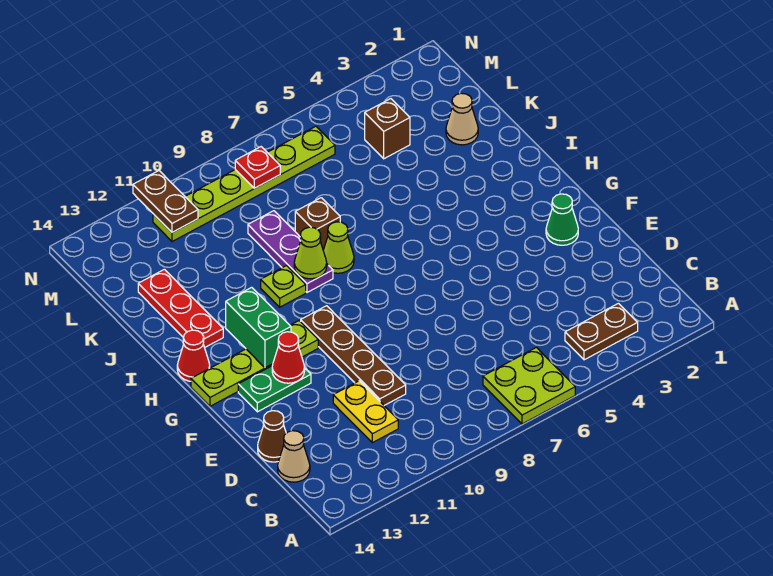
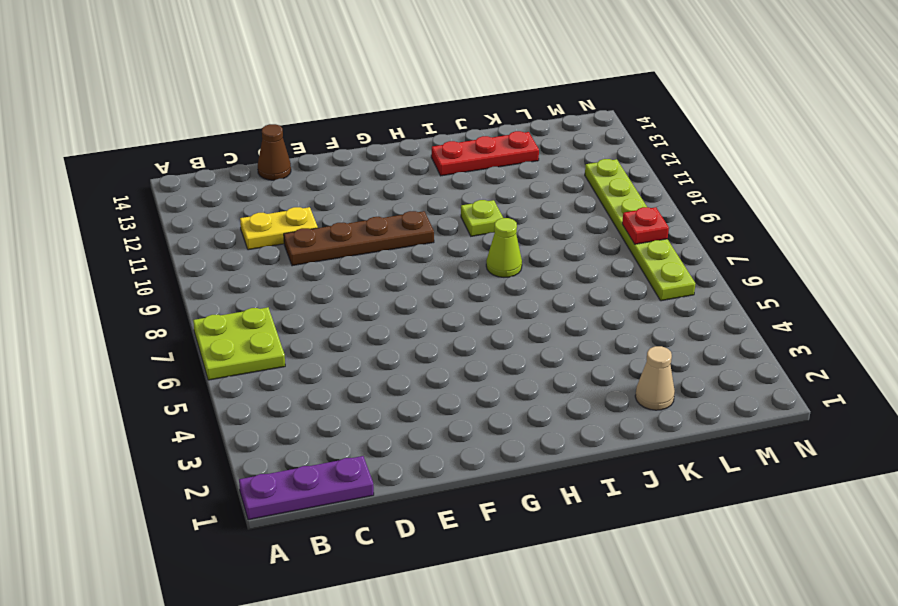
purple 1x3 plate [239,456,374,520] -> purple 1x3 plate moved to [248,211,333,292]
none -> brown 1x2 plate [565,303,638,360]
none -> tan 1x1 cone [278,431,310,482]
none -> green 1x1 cone [546,194,578,245]

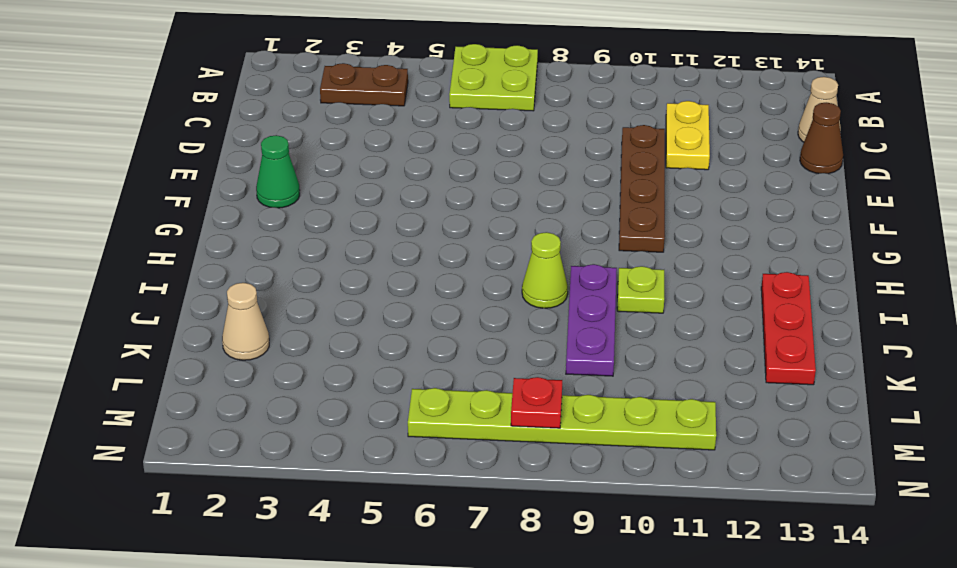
none -> green 1x2 plate [238,366,311,412]
none -> lime 1x4 plate [191,321,318,406]
none -> red 1x1 cone [177,330,210,381]

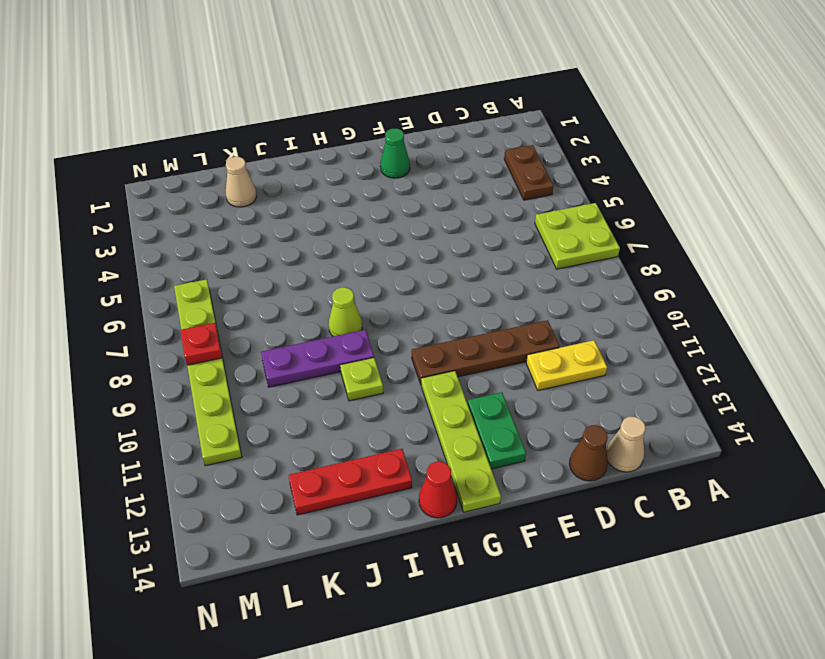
none -> brown 1x1 brick [295,198,340,250]
none -> brown 1x1 brick [365,99,410,159]
none -> red 1x1 cone [272,332,305,383]

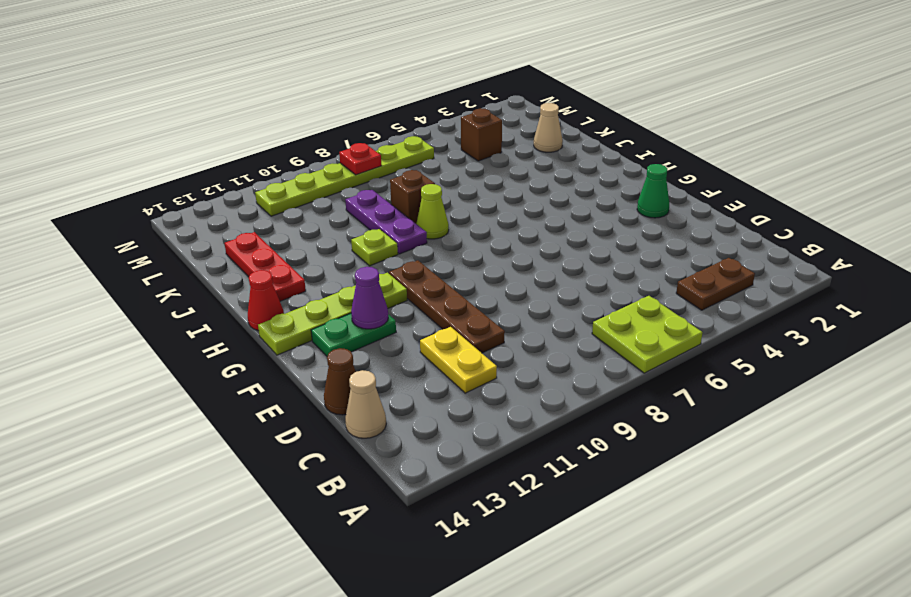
purple 1x1 cone [351,267,388,329] -> red 1x1 cone [272,332,305,383]
none -> green 1x2 brick [226,287,291,368]
none -> lime 1x1 cone [294,227,327,279]
none -> brown 1x2 plate [133,171,198,232]

